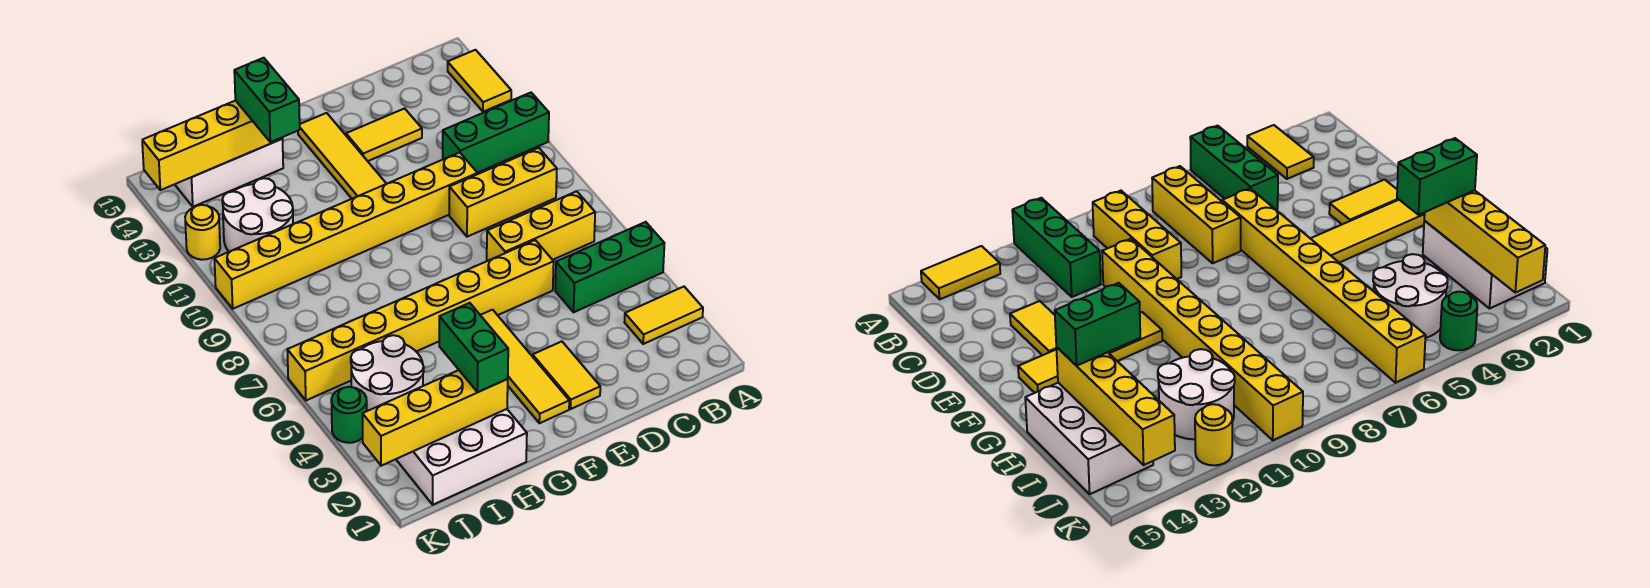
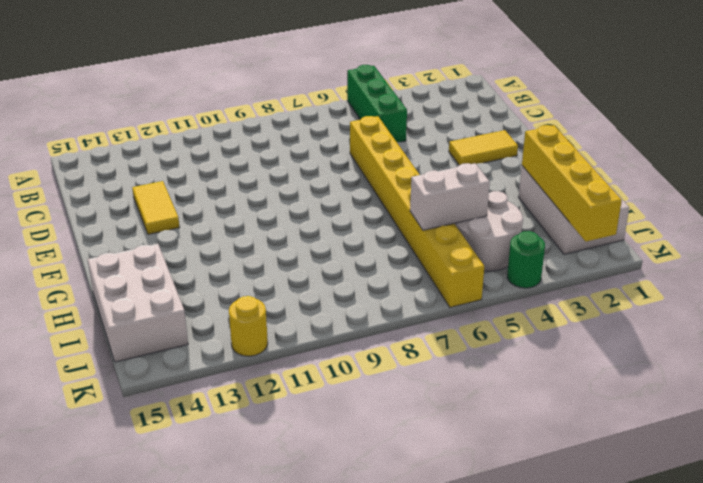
white 1x2 brick [410,163,490,230] -> none
none -> yellow 1x2 tile [624,287,703,344]
none -> green 1x3 brick [443,93,549,173]
none -> yellow 1x2 tile [448,50,511,112]

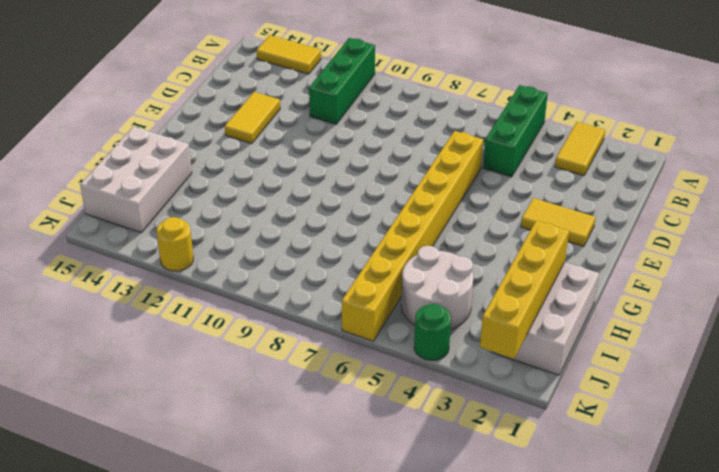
none -> yellow 1x3 brick [487,191,595,261]
none -> yellow 1x3 brick [449,148,557,237]
none -> yellow 1x8 brick [214,152,478,309]

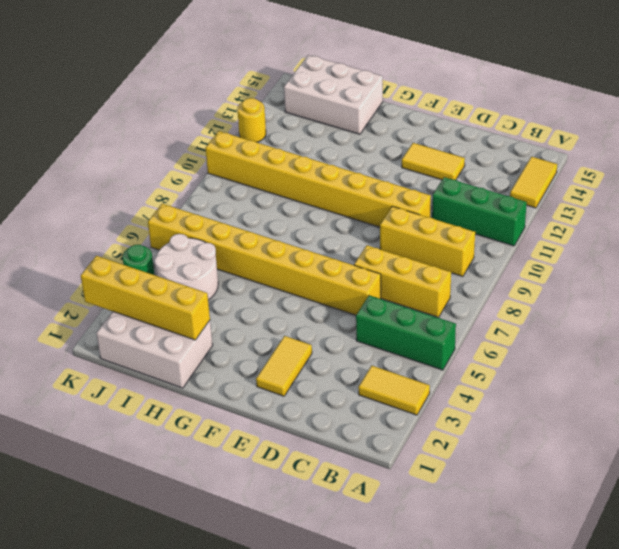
none -> yellow 1x4 tile [481,310,569,423]
none -> yellow 1x4 tile [298,113,386,199]
none -> white 2x2 round brick [222,178,293,252]

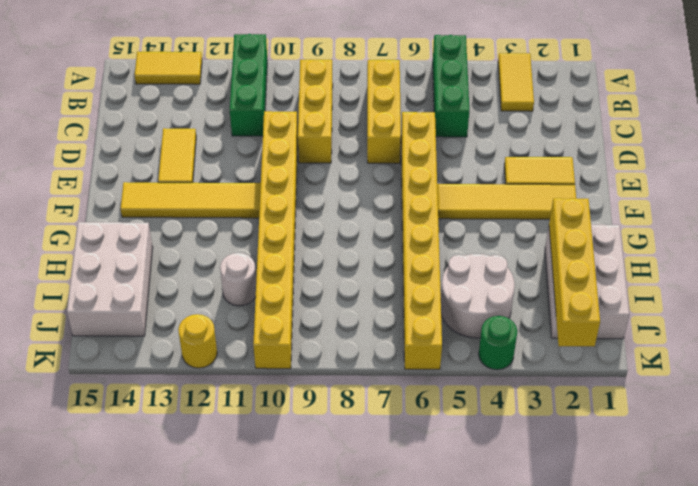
white 1x1 round brick [220,253,256,306] -> white 2x2 round brick [222,178,293,252]
none -> yellow 1x4 brick [142,101,283,190]
none -> green 1x2 brick [439,303,508,392]
none -> green 1x2 brick [234,58,300,142]

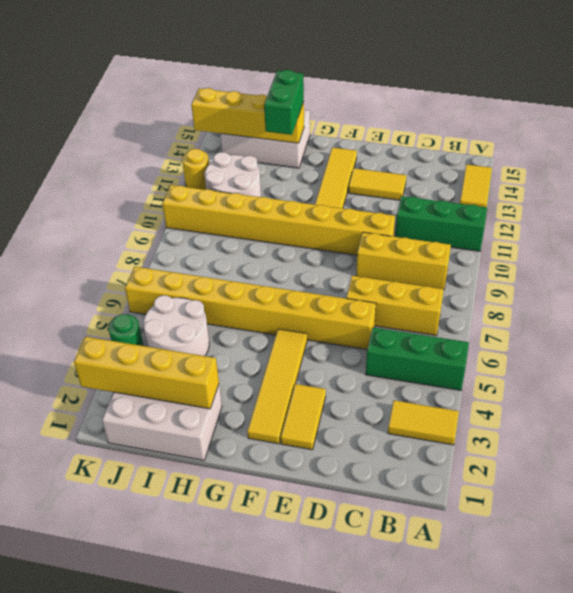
none -> green 1x2 brick [439,303,508,392]

